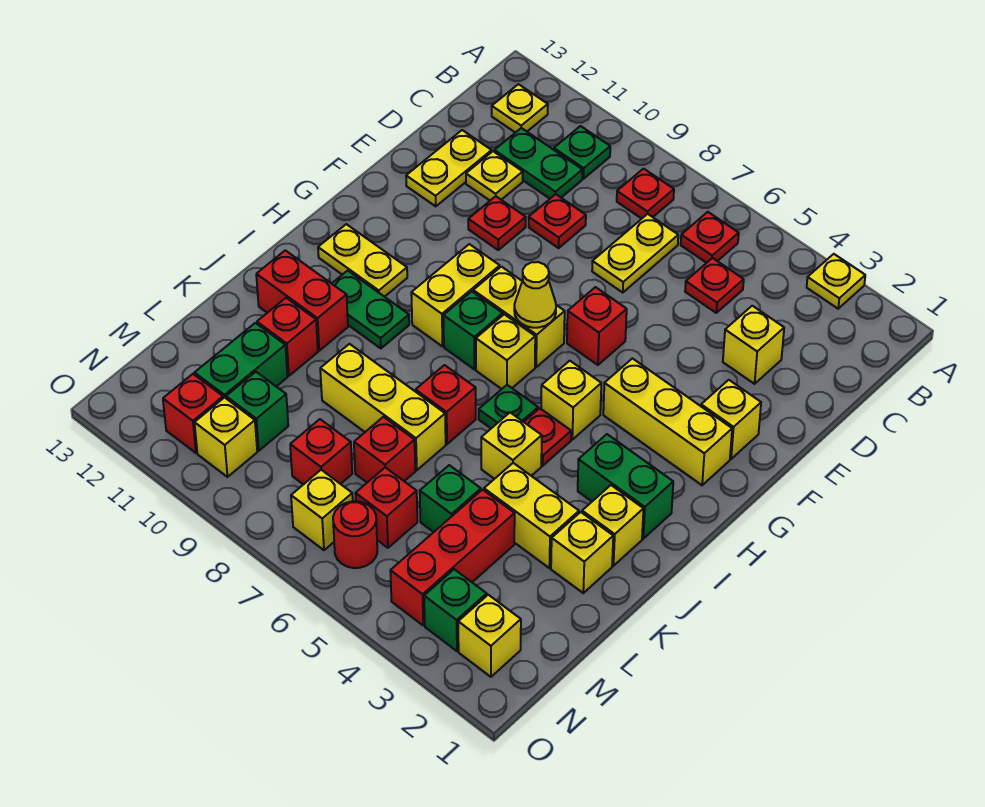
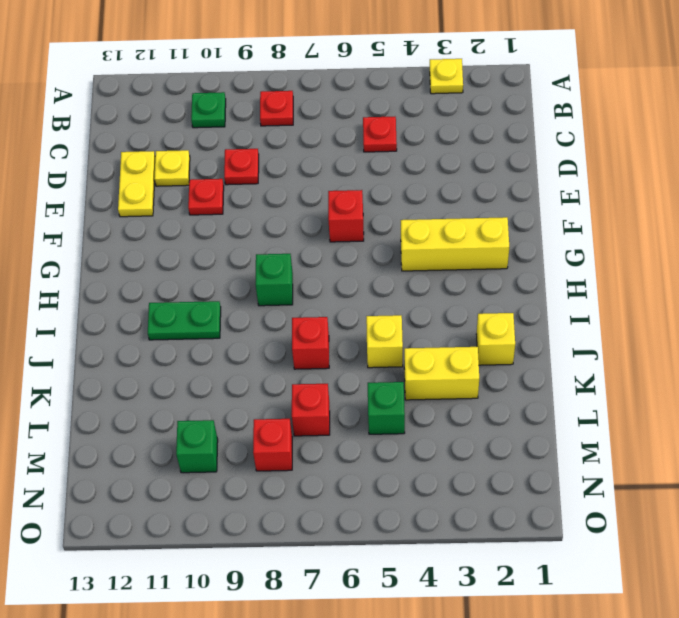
none -> red 1x1 plate [681,212,739,263]
none -> yellow 1x1 plate [492,84,548,133]
none -> yellow 1x2 plate [592,214,678,293]
none -> green 1x2 plate [494,128,582,199]

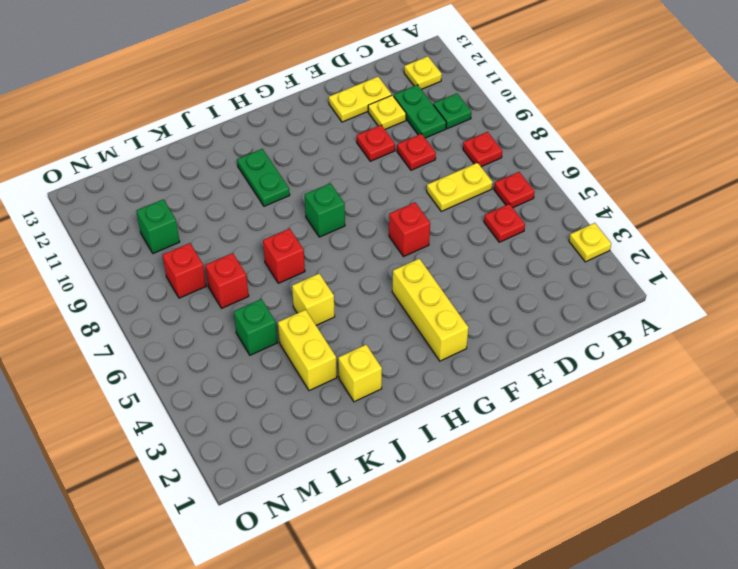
none -> yellow 1x1 brick [723,306,784,384]
none -> yellow 1x1 brick [701,380,761,459]
none -> yellow 1x2 brick [473,267,565,367]
none -> yellow 1x2 brick [411,244,500,346]

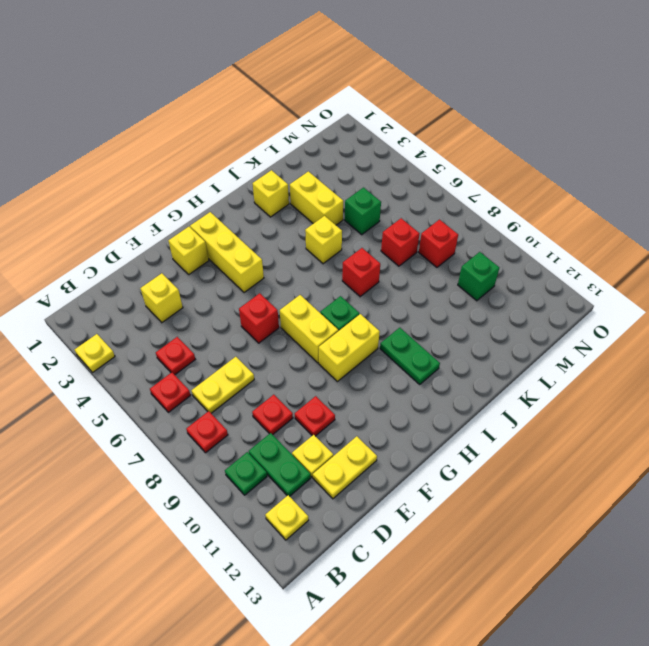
none -> yellow 1x1 brick [541,361,601,440]
none -> yellow 1x1 brick [476,314,535,389]
none -> yellow 1x2 plate [318,224,407,297]
none -> green 1x2 brick [578,434,673,539]

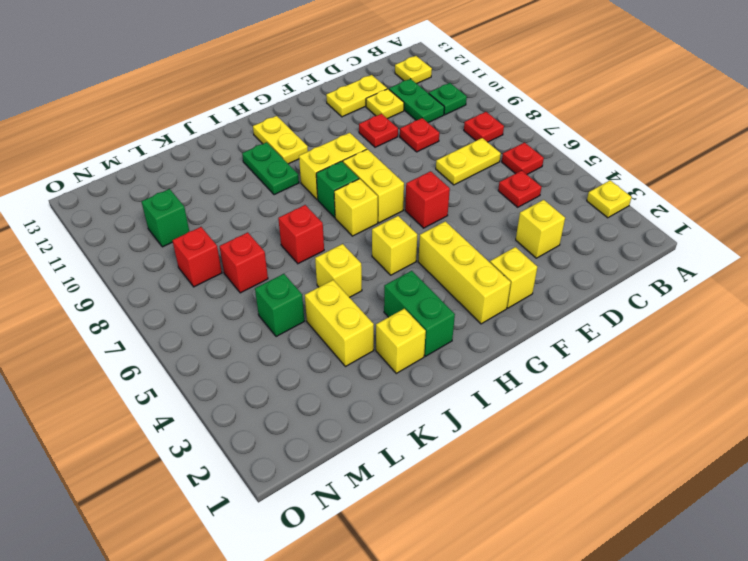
none -> red 1x1 plate [524,408,571,466]
none -> green 1x1 plate [479,385,538,428]
none -> red 1x2 brick [256,250,348,351]
none -> yellow 1x1 brick [551,512,613,593]

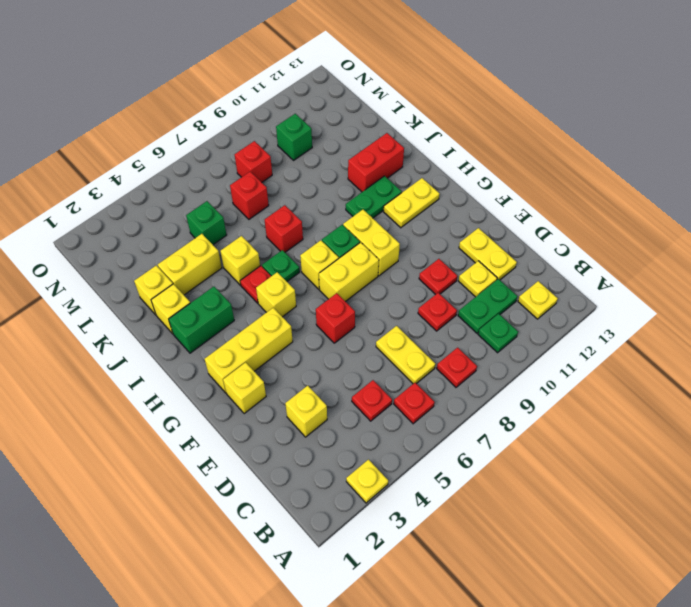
none -> yellow 1x3 brick [320,344,446,470]
none -> red 1x1 brick [257,298,318,376]
none -> red 1x3 brick [390,490,515,625]
none -> green 1x2 brick [195,323,287,398]

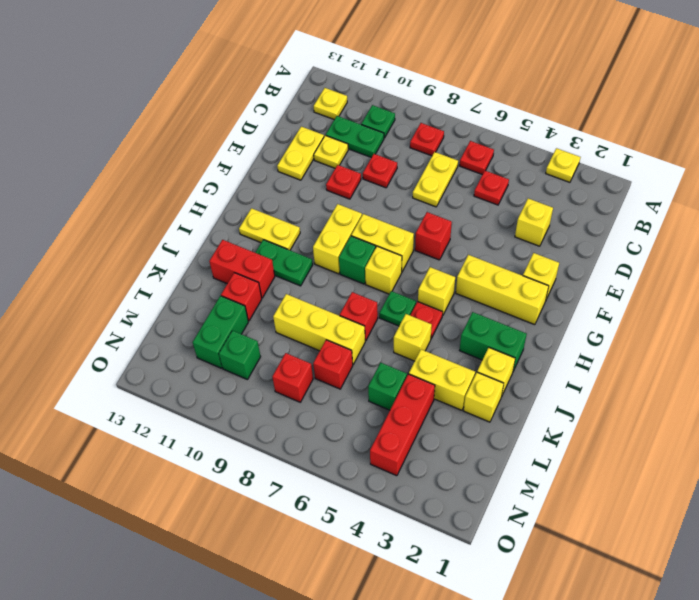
none -> red 1x1 brick [355,468,417,548]
none -> yellow 1x1 brick [458,595,521,677]
none -> green 1x1 brick [424,569,487,651]
none -> red 1x1 round brick [333,501,377,568]

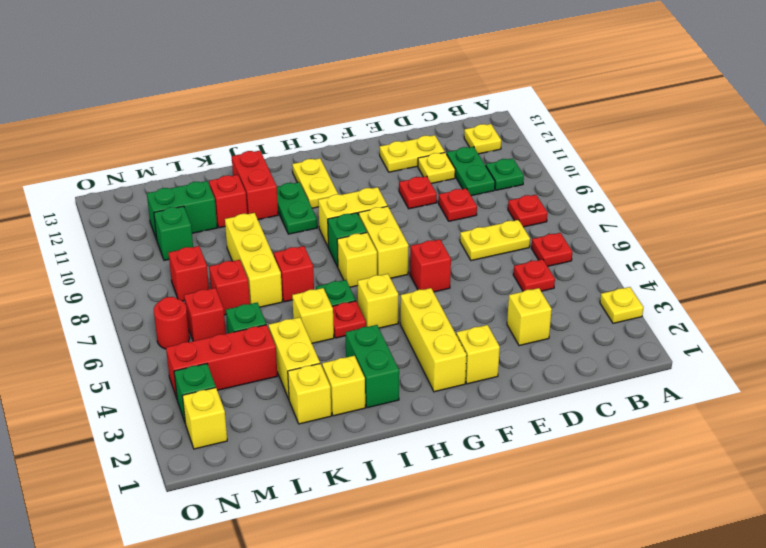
none -> yellow 1x1 brick [291,470,353,550]
none -> yellow 1x1 brick [195,397,257,477]
none -> red 1x1 brick [163,374,223,453]
none -> yellow 1x1 cone [514,262,556,328]

